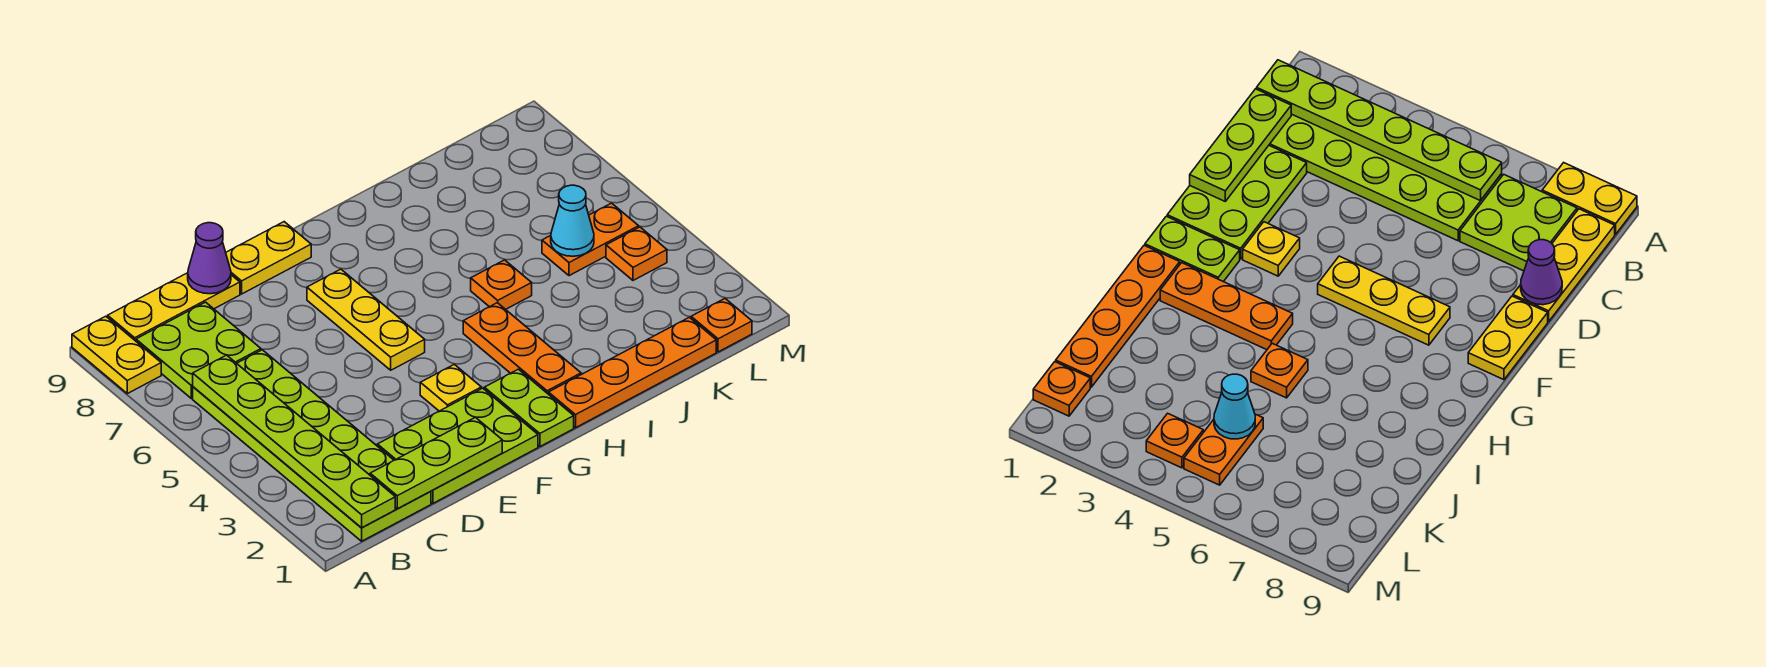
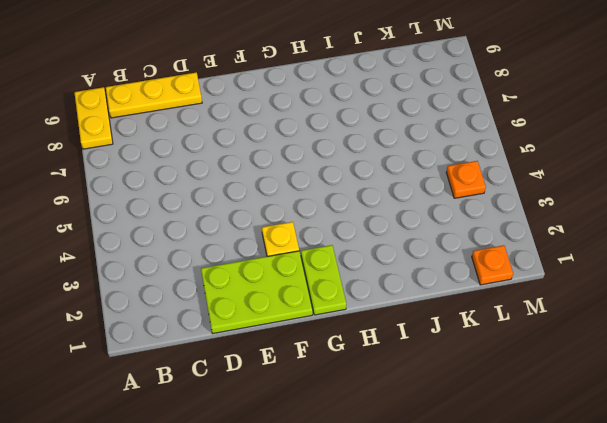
none -> lime 2x6 plate [193,350,431,541]
none -> lime 2x2 plate [136,302,261,398]
none -> yellow 1x2 plate [226,222,311,294]

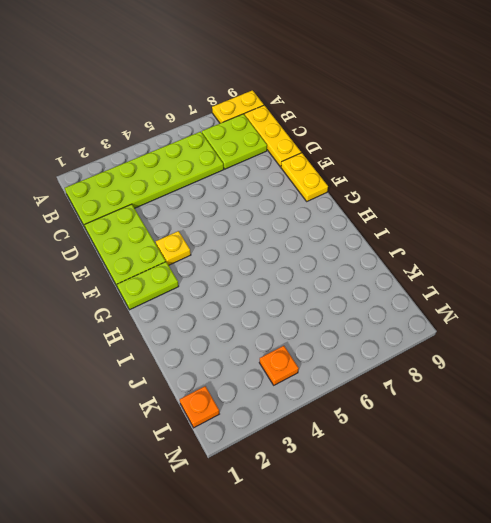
none -> yellow 1x3 plate [307,269,425,370]
none -> orange 1x4 plate [548,317,716,428]
none -> orange 1x3 plate [463,303,581,394]

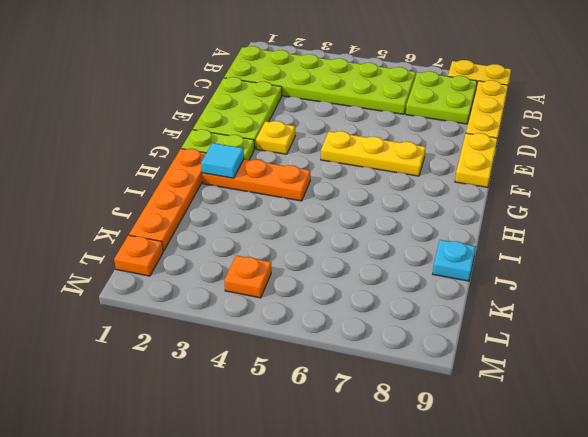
cyan 1x1 tile [201,143,244,178] -> none
cyan 1x1 plate [433,240,476,281] -> none
none -> orange 1x1 plate [471,260,532,309]
none -> orange 1x2 plate [542,203,639,276]
none -> lime 1x6 plate [193,355,395,528]

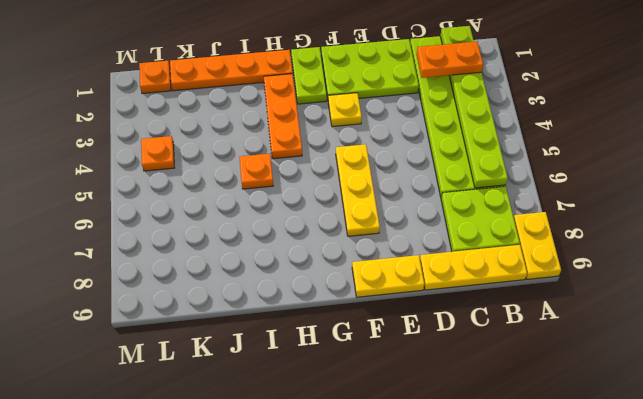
orange 1x2 plate [417,42,483,78] -> orange 1x2 plate moved to [542,203,639,276]
none -> lime 1x3 plate [370,417,502,509]
none -> purple 1x1 cone [188,223,231,294]
none -> cyan 1x1 cone [551,185,594,256]

